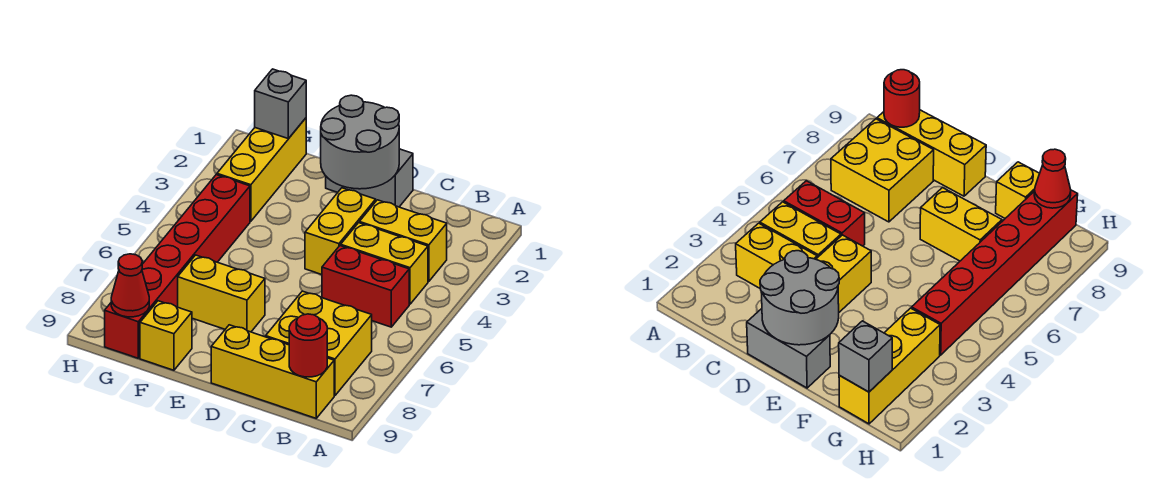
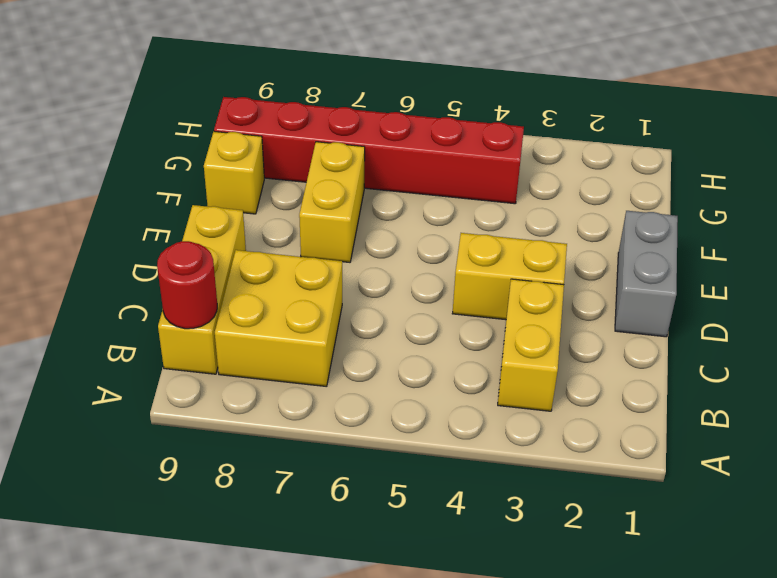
none -> yellow 1x2 brick [341,223,428,304]
none -> red 1x2 brick [322,246,409,327]
none -> yellow 1x3 brick [217,118,306,221]

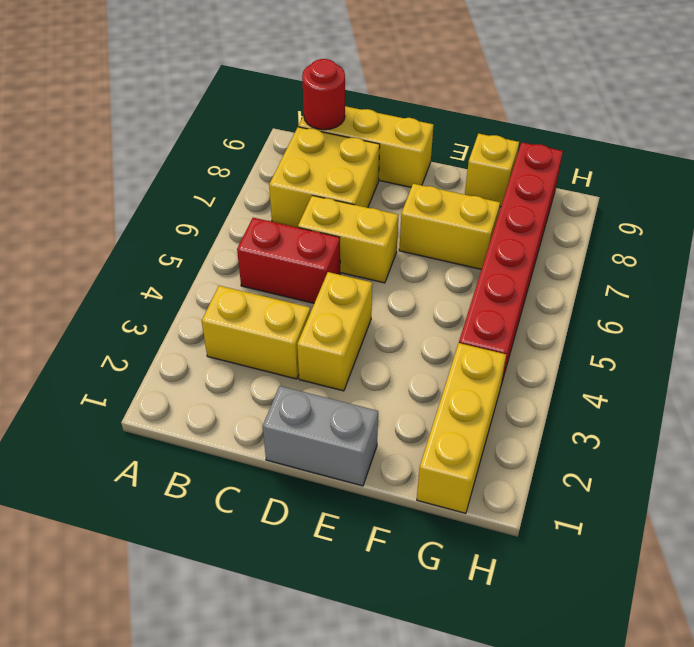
yellow 1x2 brick [298,196,399,283] -> yellow 1x2 brick moved to [341,223,428,304]
none -> grey 2x2 round brick [321,95,399,189]
none -> grey 1x1 brick [255,69,306,139]
none -> red 1x1 cone [111,254,149,317]

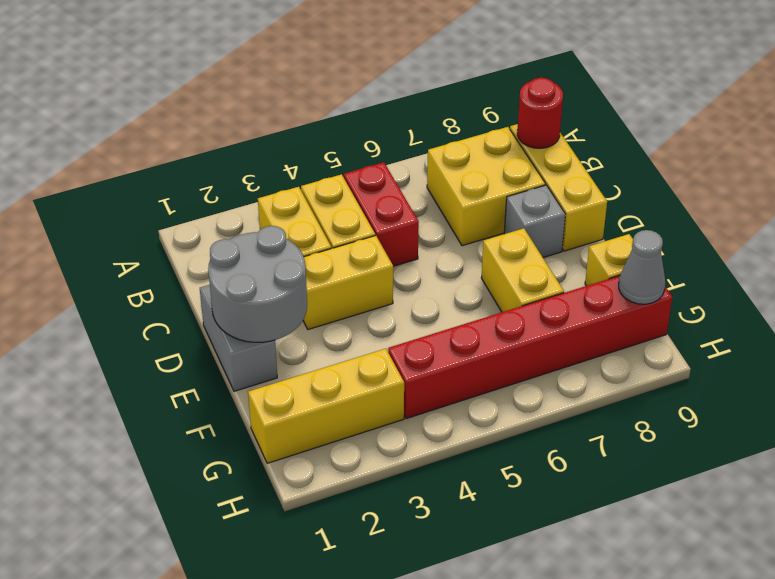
grey 1x1 brick [504,185,565,258] -> grey 1x1 brick moved to [255,69,306,139]
grey 1x1 cone [619,230,665,304] -> red 1x1 cone [111,254,149,317]

